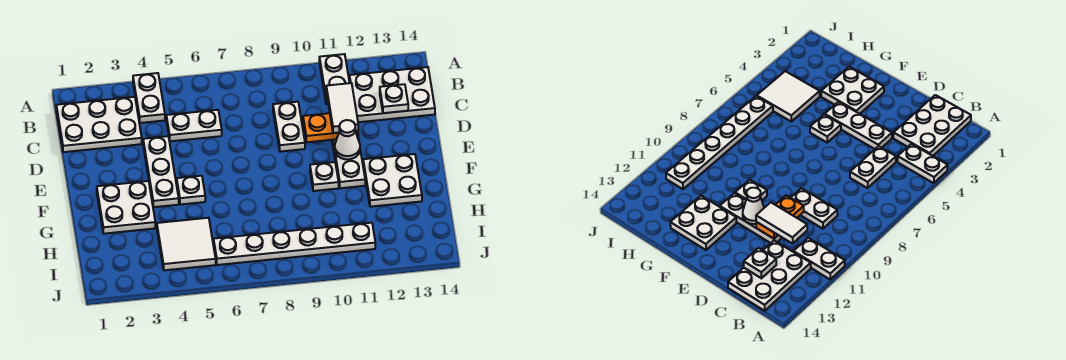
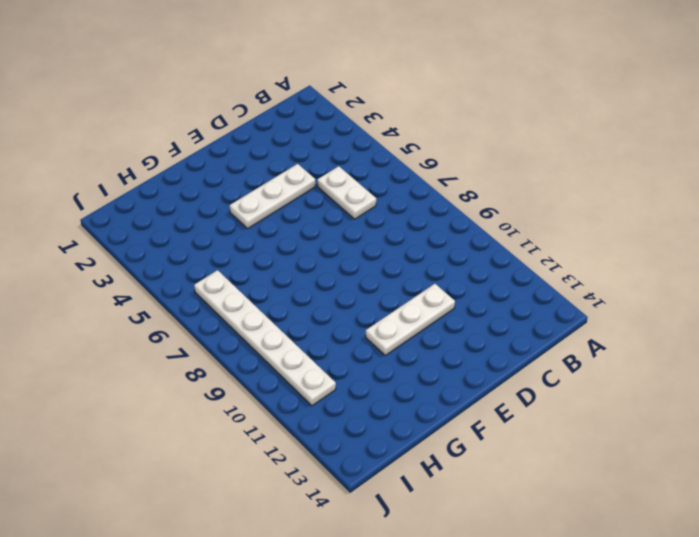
none -> white 1x2 plate [133,73,165,123]
none -> white 1x2 plate [319,54,349,104]
none -> white 2x3 plate [56,97,142,152]

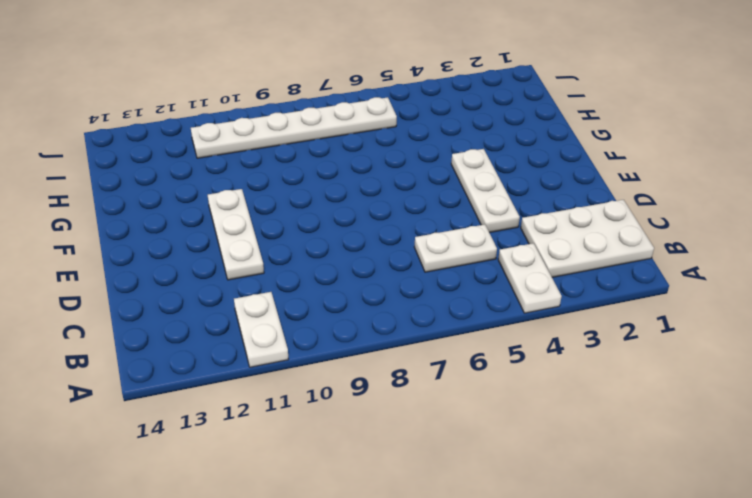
none -> white 2x3 plate [350,67,435,122]
none -> white 1x2 plate [273,102,305,152]
none -> white 2x2 plate [97,181,155,234]

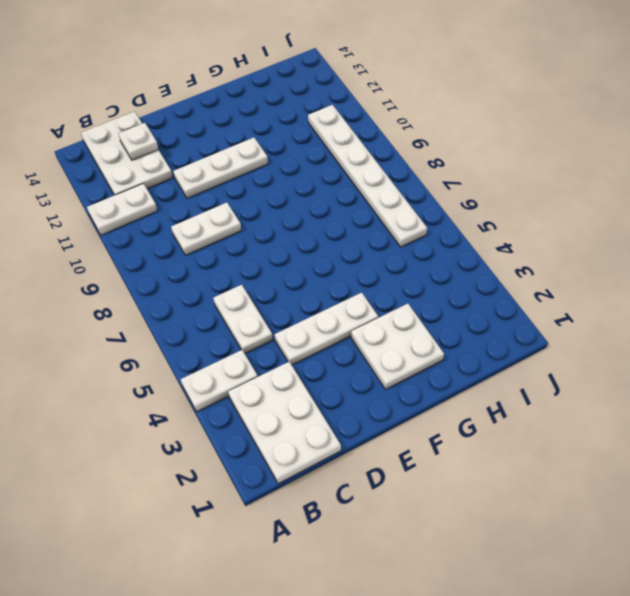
none -> white 1x1 plate [177,176,205,205]
none -> white 1x1 plate [310,162,339,191]
none -> white 2x2 plate [363,154,422,207]

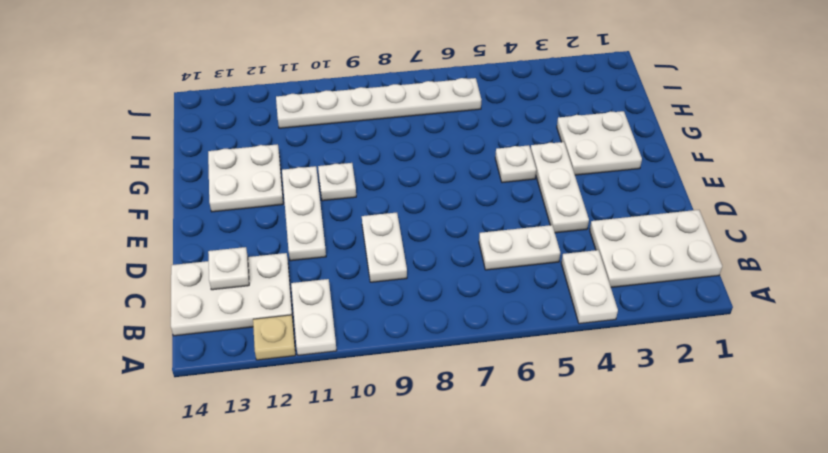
tan 1x1 plate [253,315,296,360] -> none
none -> white 2x2 tile [157,218,216,270]
none -> orange 1x2 plate [303,113,358,142]
none -> white 1x1 cone [335,120,360,159]

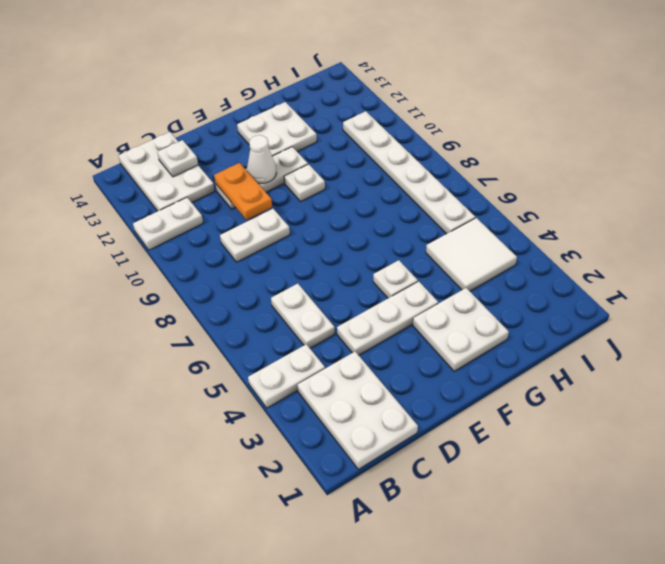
none -> white 1x2 tile [326,83,358,133]

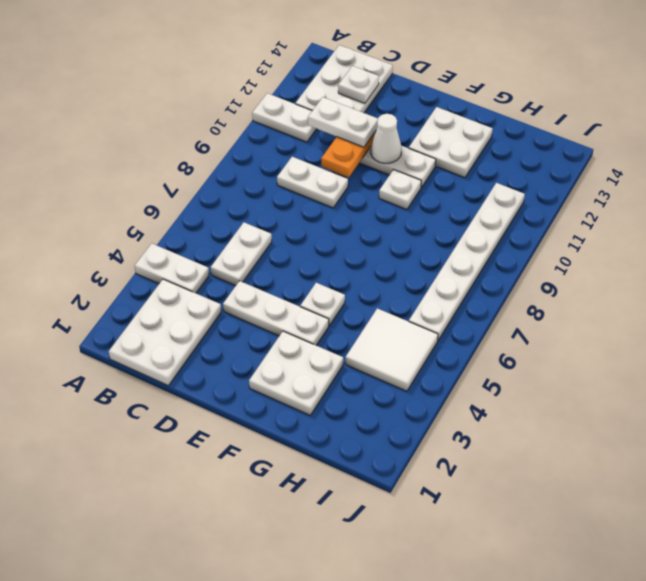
white 1x2 plate [308,97,378,147] -> white 1x2 tile [326,83,358,133]

